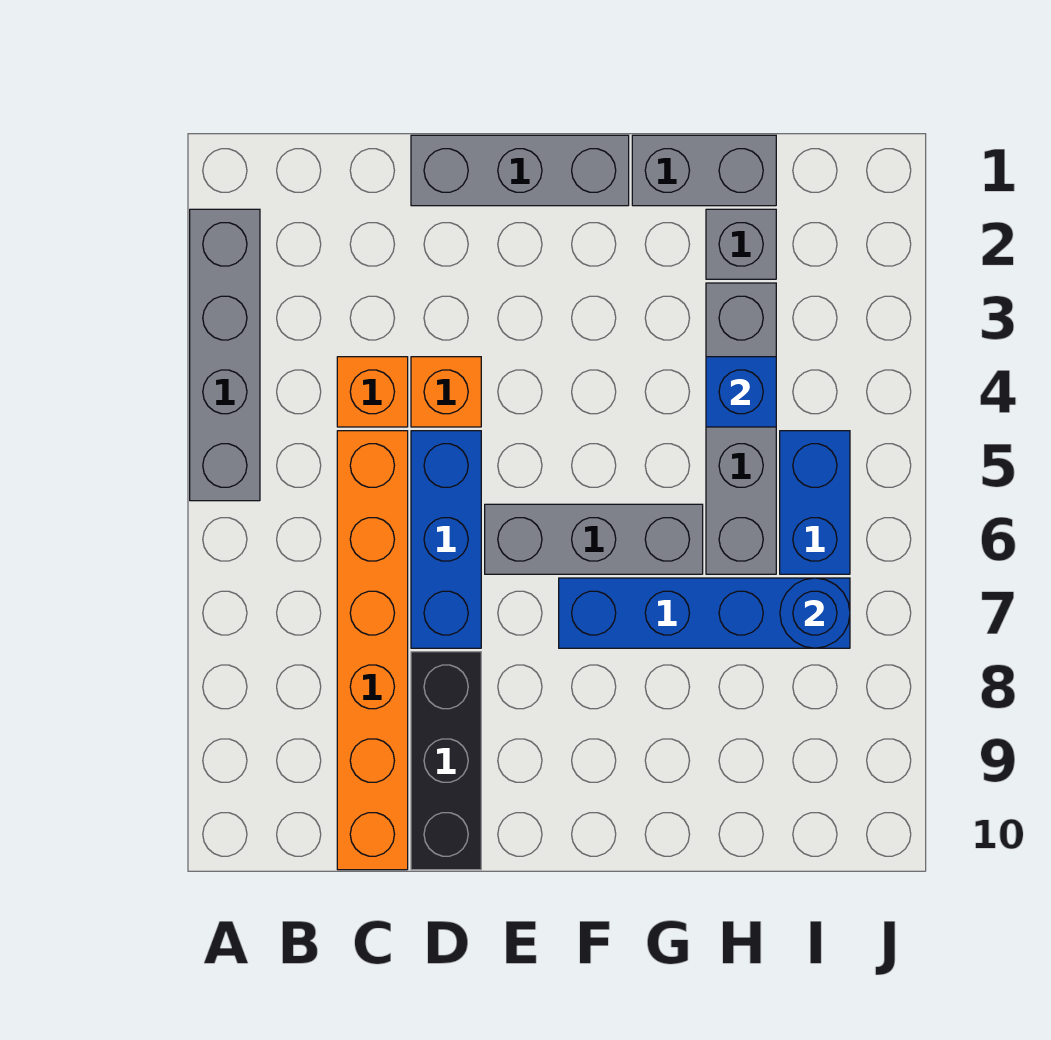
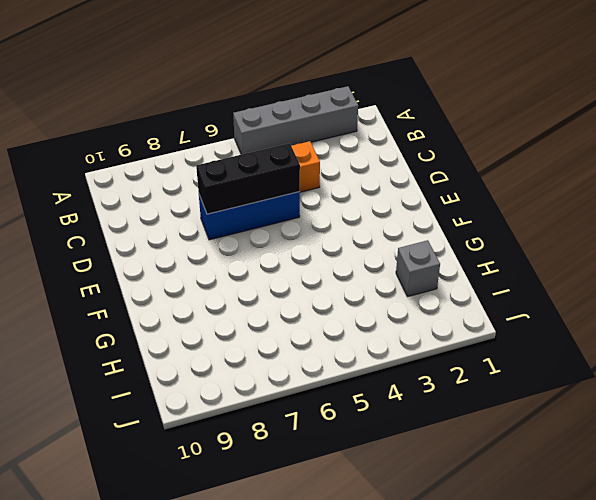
black 1x3 brick [196,143,300,214] -> black 1x3 brick moved to [411,652,481,870]
none -> orange 1x6 brick [337,431,408,870]
none -> grey 1x3 brick [411,135,629,206]
none -> orange 1x1 brick [411,357,481,427]

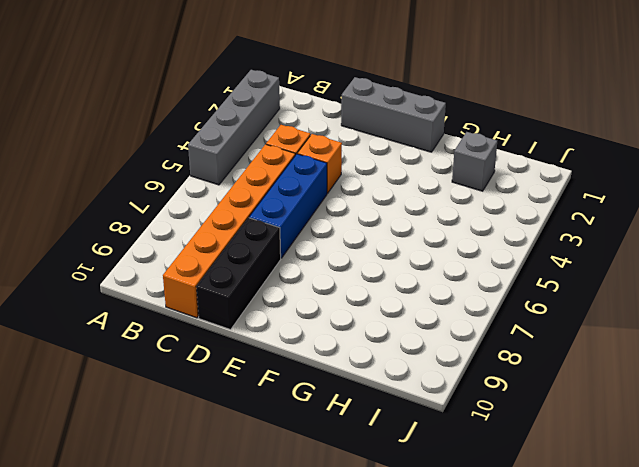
none -> grey 1x3 brick [485,504,703,574]
none -> blue 1x4 brick [559,578,850,648]
none -> grey 1x2 brick [632,135,776,206]

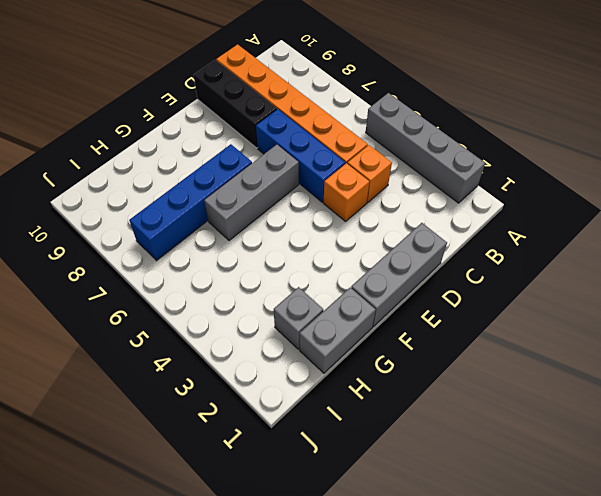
none -> grey 1x4 brick [706,283,776,574]
none -> blue 1x2 brick [780,431,850,574]
none -> blue 1x1 brick [706,357,776,427]

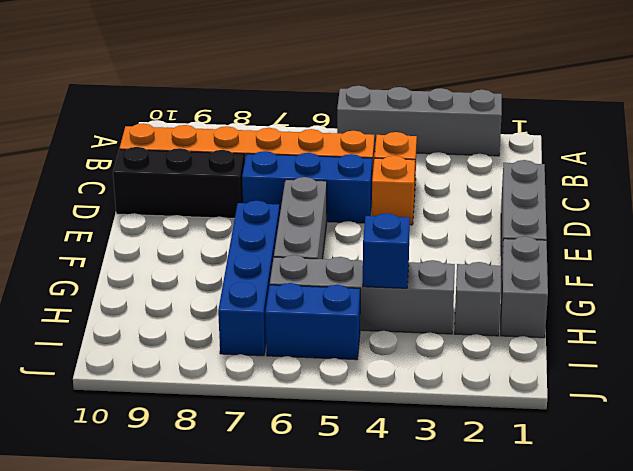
none -> blue 1x1 round brick [780,578,850,648]

